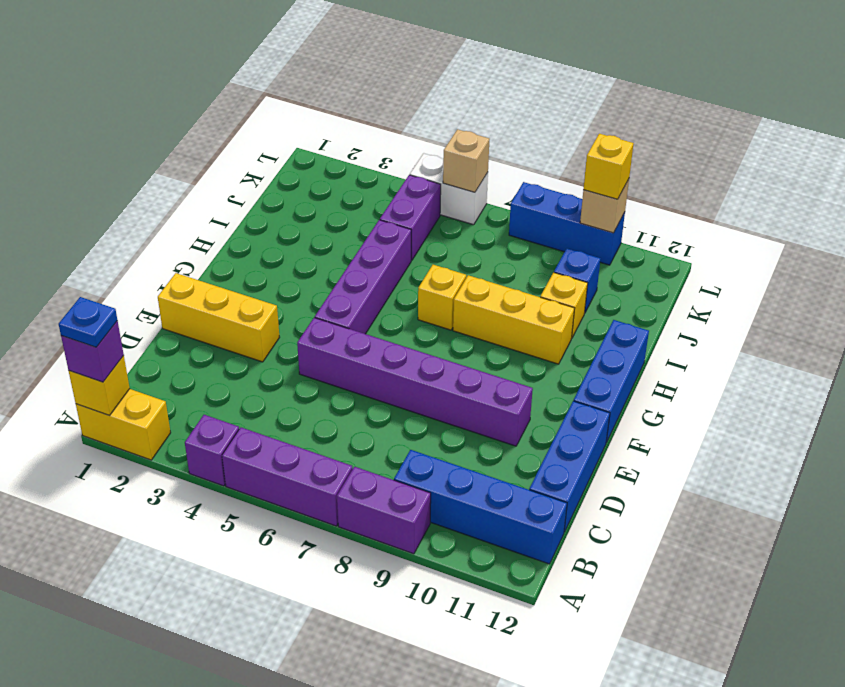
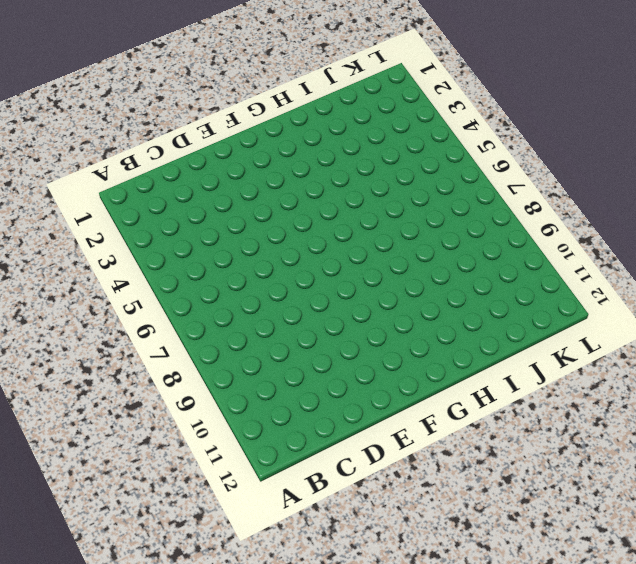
none -> yellow 1x2 brick [76,389,171,460]
none -> purple 1x1 brick [185,415,239,486]
none -> purple 1x3 brick [222,427,353,526]

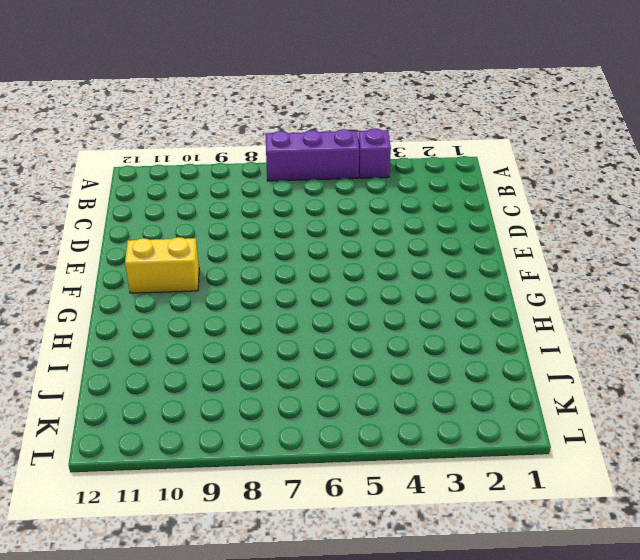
yellow 1x2 brick [125,237,199,293] -> yellow 1x2 brick moved to [76,389,171,460]
none -> purple 1x2 brick [337,467,431,554]
none -> blue 1x4 brick [394,450,567,564]
none -> blue 1x3 brick [529,401,610,532]

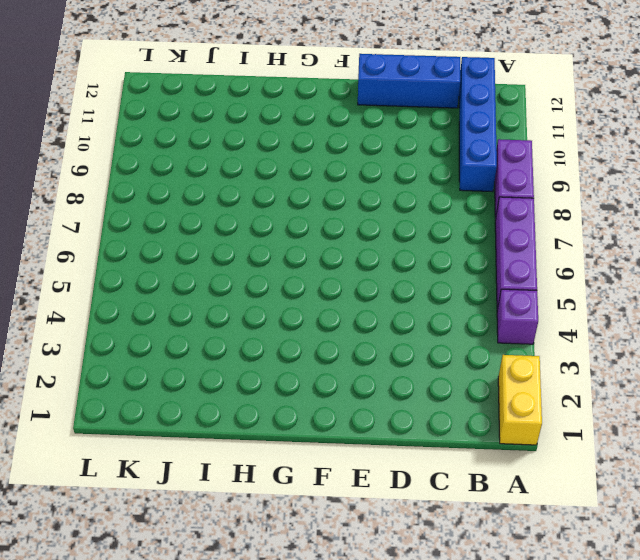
none -> yellow 1x3 brick [158,273,280,362]
none -> purple 1x6 brick [297,318,533,446]
none -> purple 1x4 brick [315,220,411,334]

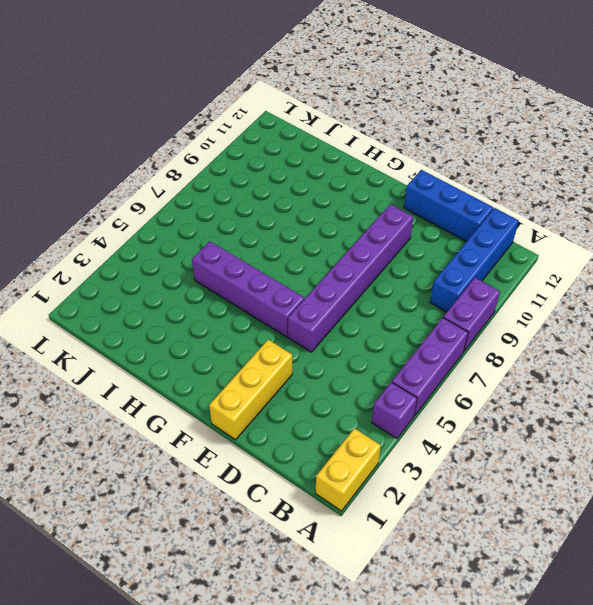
none -> blue 1x3 brick [574,320,649,443]
none -> yellow 1x1 brick [418,265,466,330]
none -> yellow 1x3 brick [453,275,575,364]

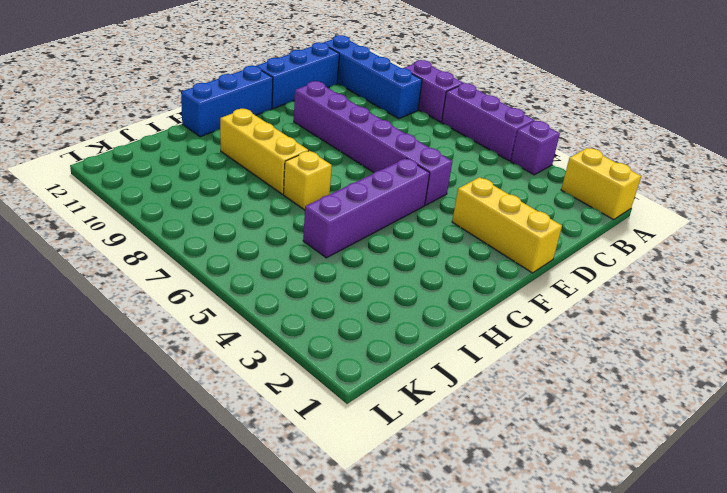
none -> yellow 1x1 brick [540,272,588,338]
none -> purple 1x2 brick [380,175,441,260]
none -> blue 1x1 brick [554,248,600,312]

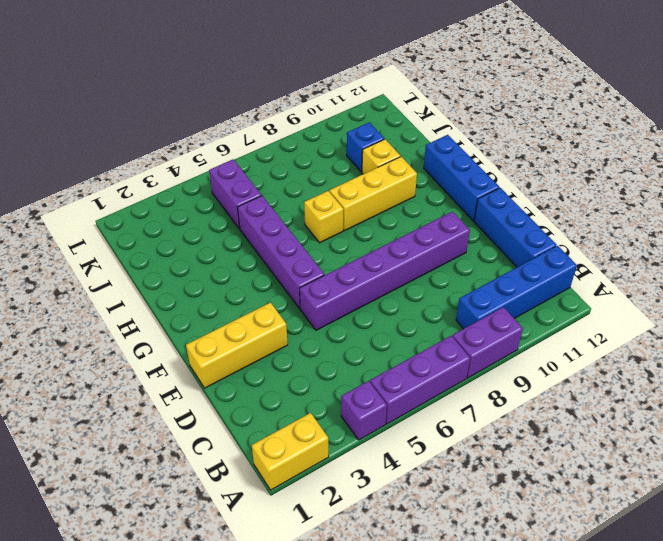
none -> white 1x2 brick [410,153,488,225]
none -> blue 1x3 brick [509,182,625,265]
none -> yellow 1x1 brick [69,356,130,416]

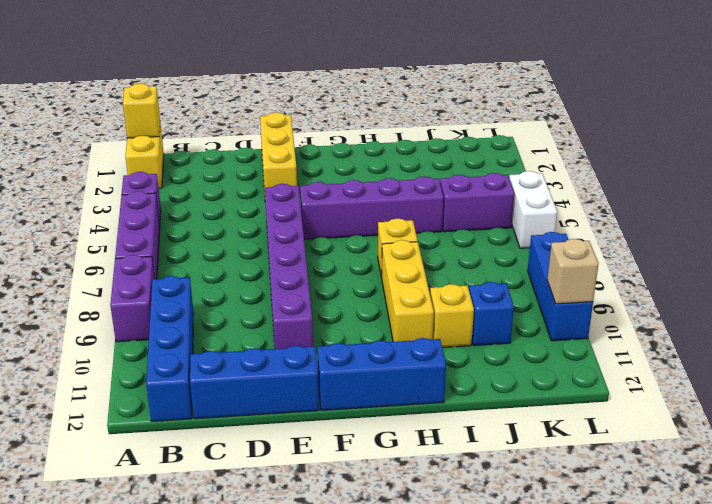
none -> tan 1x1 brick [443,129,490,192]
none -> purple 1x1 brick [61,321,124,382]
none -> yellow 1x1 brick [583,134,634,199]

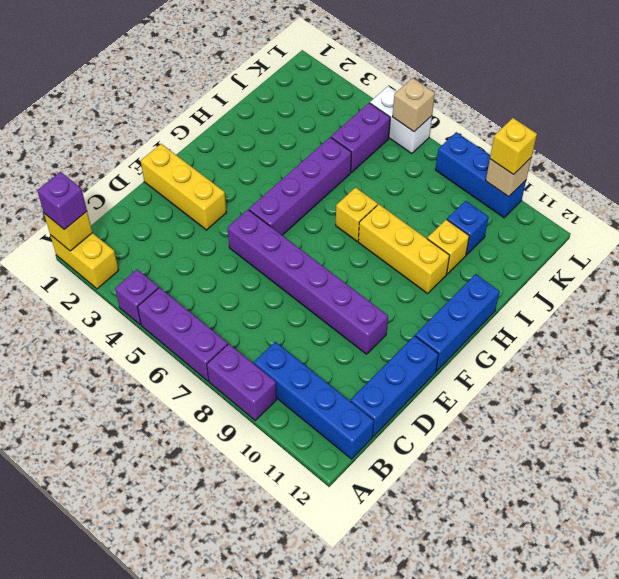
none -> blue 1x1 plate [59,297,117,347]

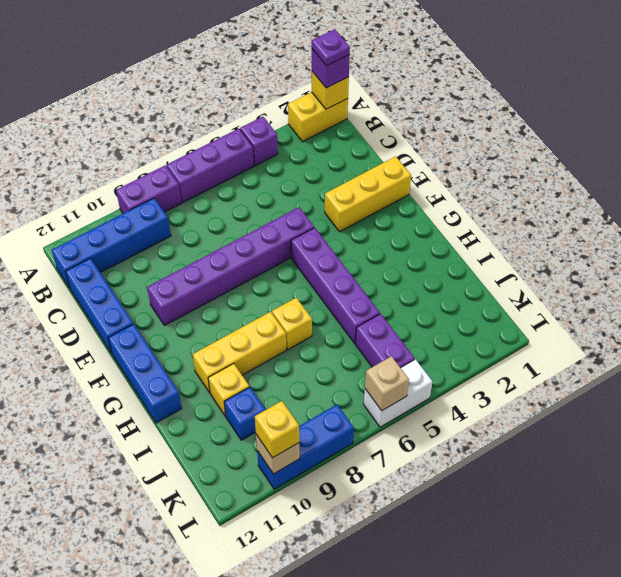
purple 1x1 plate [312,29,350,66] -> blue 1x1 plate [59,297,117,347]

